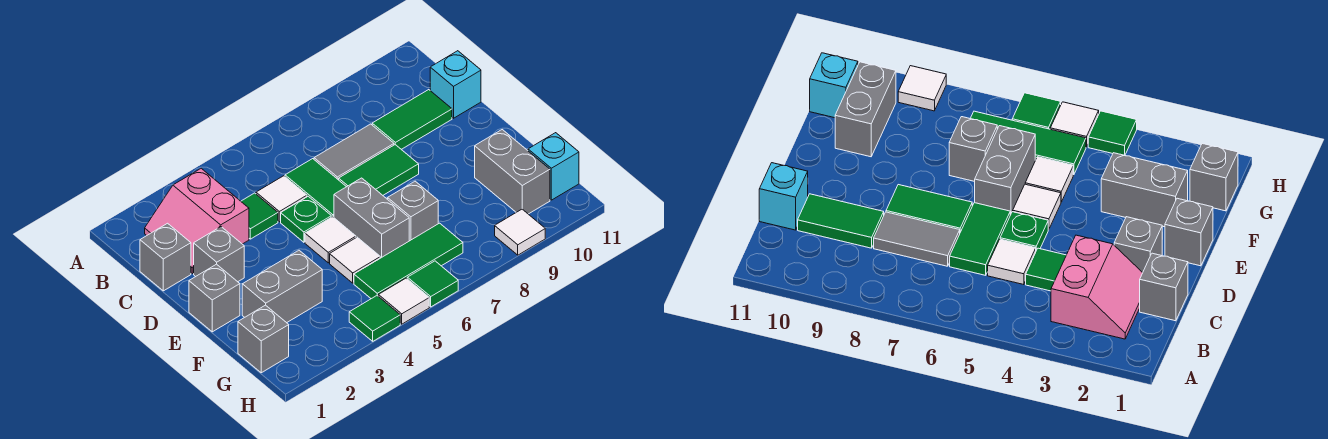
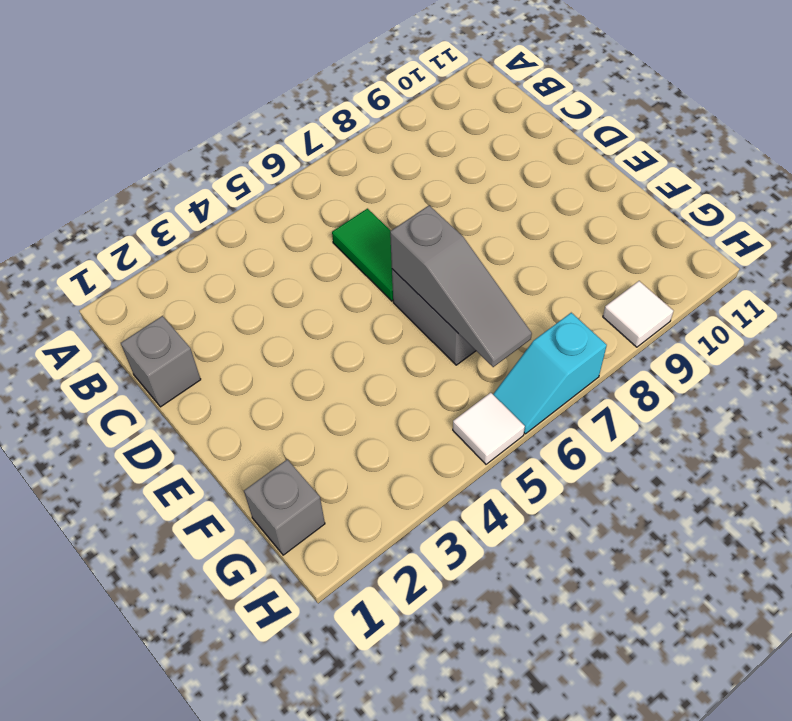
grey 1x3 slope [390,205,532,367] -> none
cyan 1x2 slope [493,313,607,434] -> green 1x1 tile [407,261,458,307]
none -> pink 2x2 slope [145,168,249,274]
none -> green 1x1 tile [241,193,278,239]
none -> white 1x1 tile [256,176,307,222]

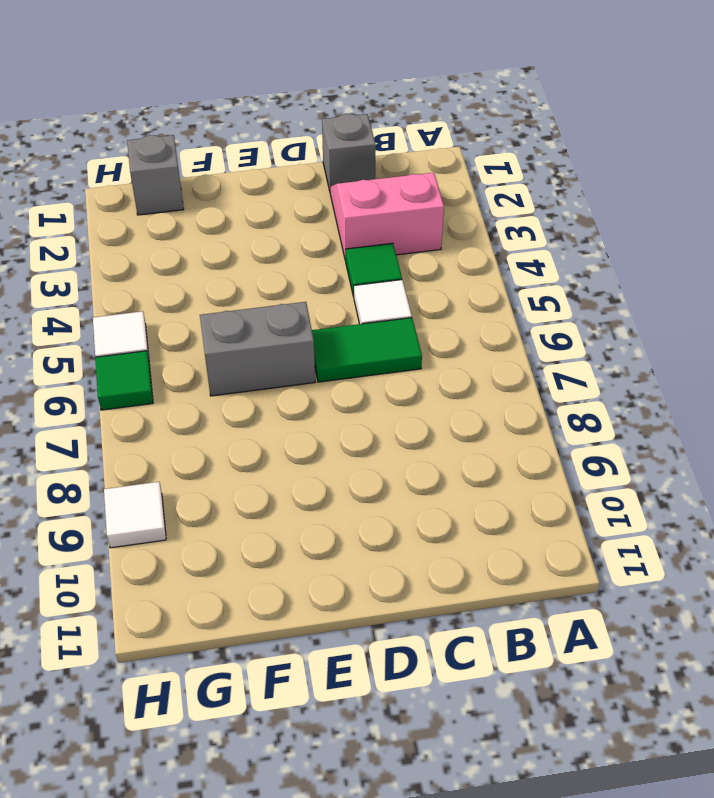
none -> grey 1x2 tile [314,124,394,180]
none -> green 1x2 tile [372,90,452,149]
none -> cyan 1x1 brick [430,51,481,118]

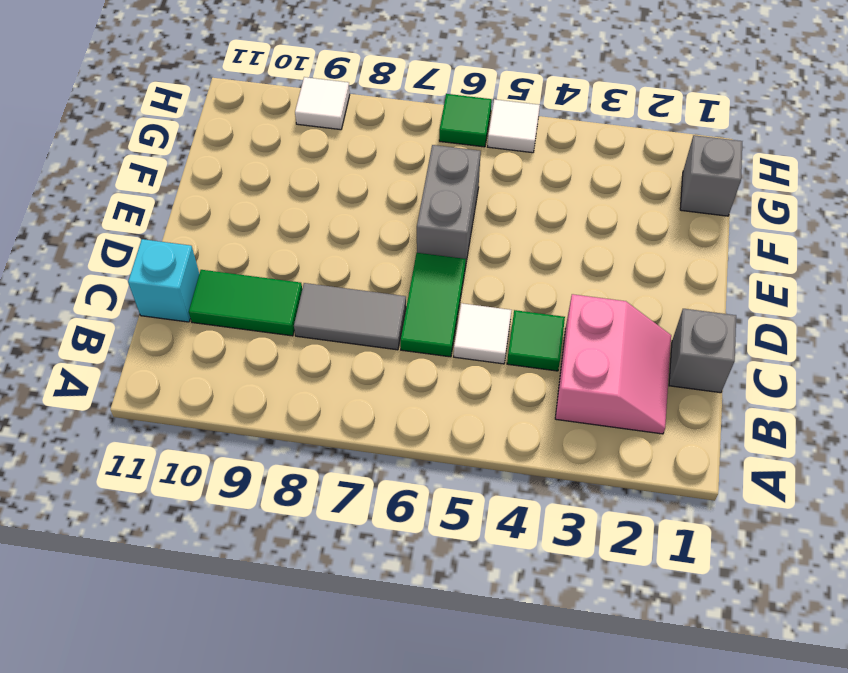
none -> grey 1x1 brick [194,227,244,282]
none -> green 1x1 plate [281,196,331,242]
none -> green 1x2 tile [339,145,419,195]

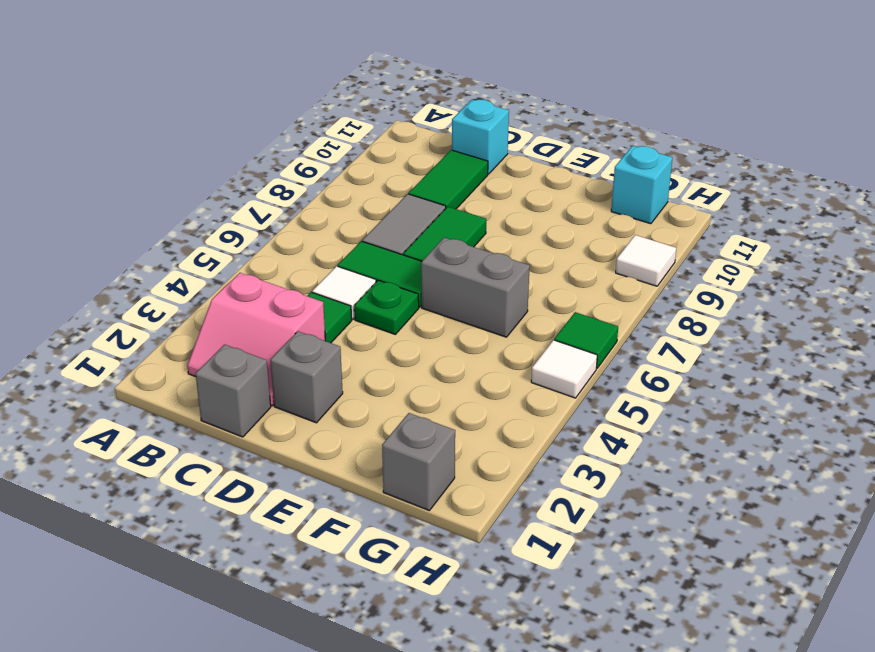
none -> grey 1x1 brick [189,264,240,332]
none -> white 1x1 tile [305,217,356,263]
none -> grey 1x2 brick [242,250,322,323]

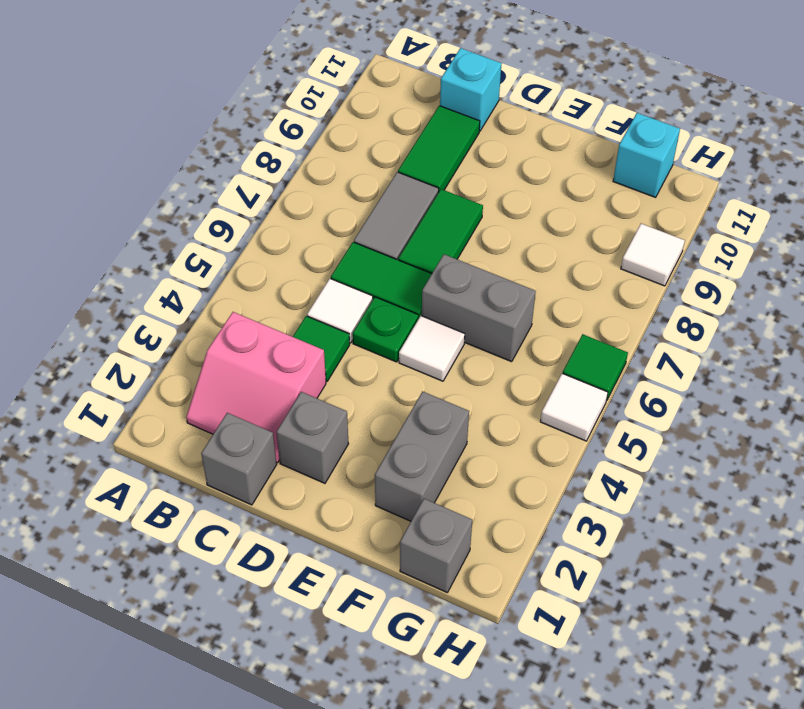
none -> grey 1x1 brick [189,264,240,332]
none -> white 1x1 tile [330,237,380,283]
none -> grey 1x1 brick [388,181,438,241]

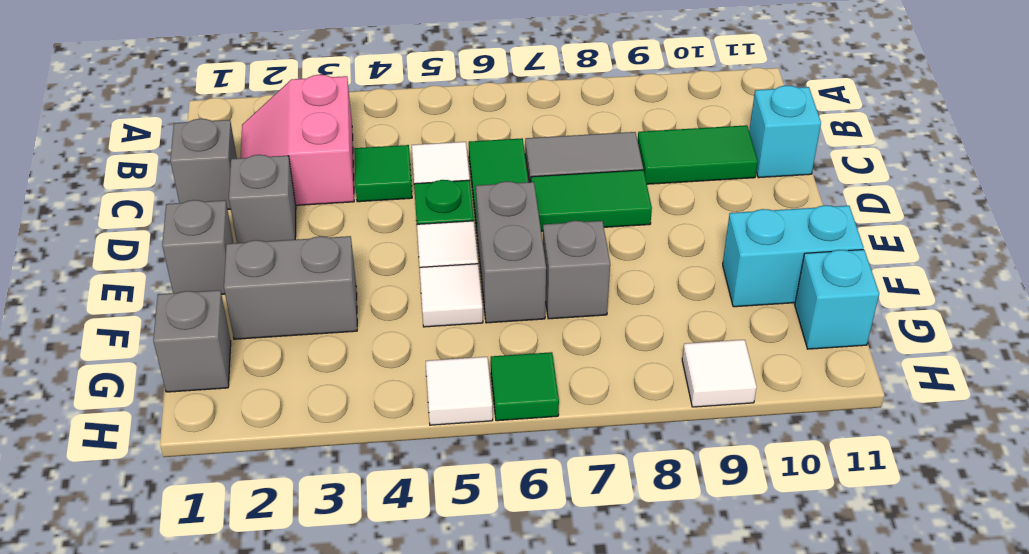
cyan 1x2 brick [723,205,864,307] -> grey 1x2 brick [475,130,550,214]
none -> green 1x3 tile [354,223,463,299]
none -> green 1x1 tile [349,296,400,341]

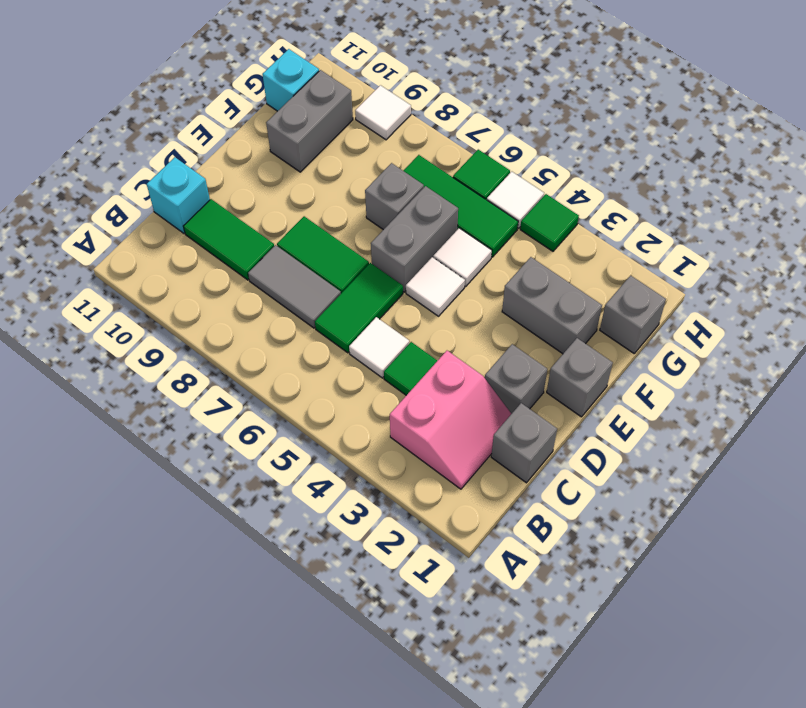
none -> green 1x1 plate [281,196,331,242]

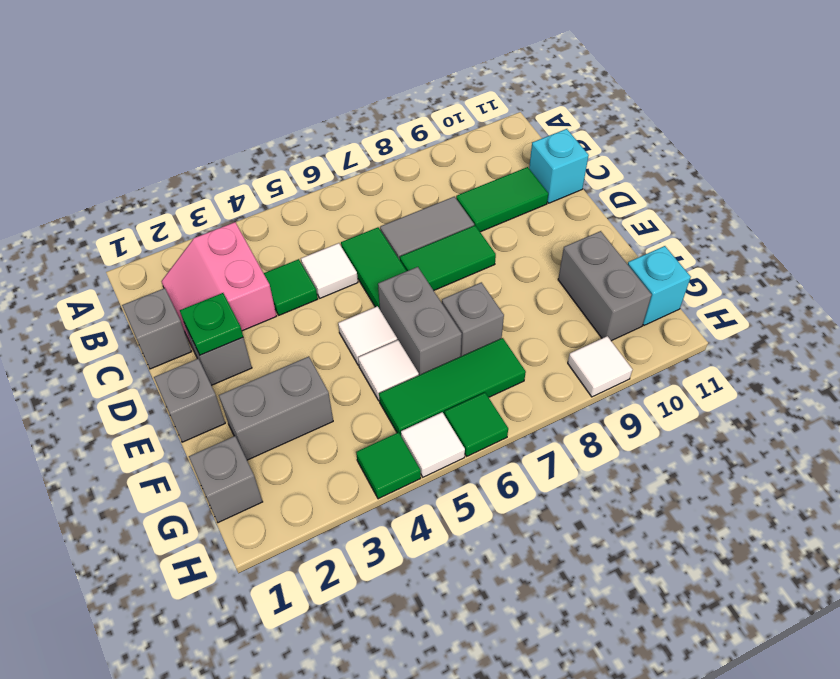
green 1x1 plate [180,293,243,355] -> green 1x1 plate moved to [281,196,331,242]

